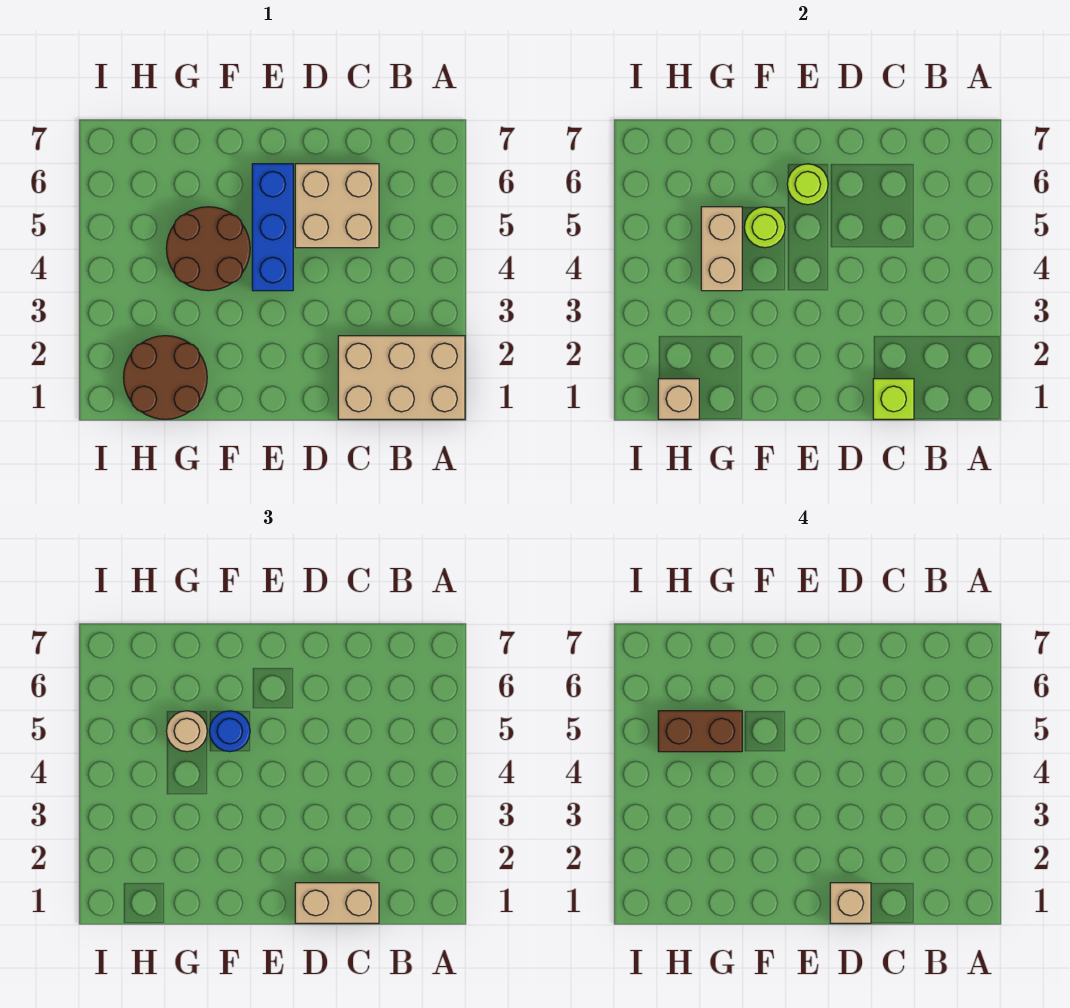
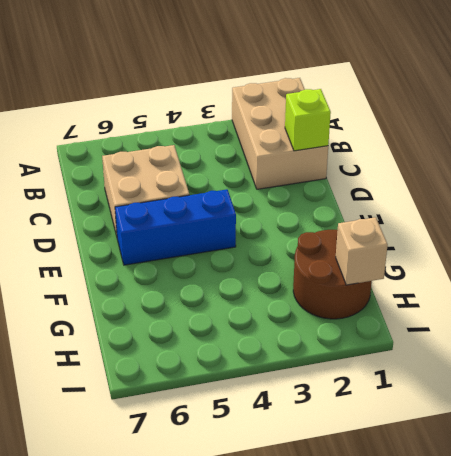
none -> brown 2x2 round brick [166,207,250,291]
none -> lime 1x1 round brick [787,164,828,205]
none -> lime 1x1 round brick [744,207,785,248]

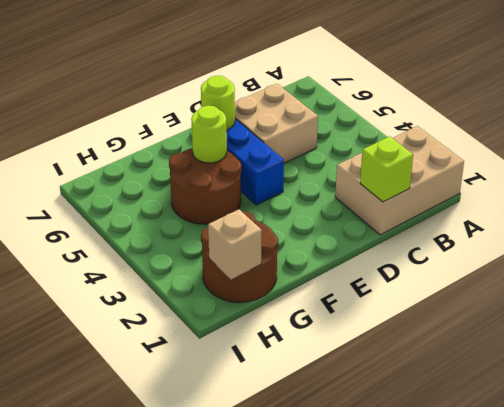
none -> tan 1x2 brick [701,207,742,291]
none -> tan 1x2 brick [295,883,379,923]
none -> blue 1x1 round brick [209,711,250,752]

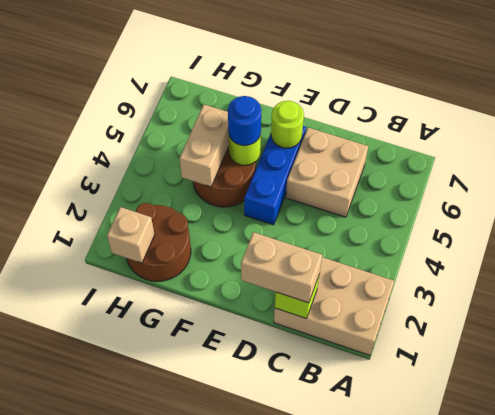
none -> tan 1x1 round brick [166,711,207,752]
none -> tan 1x1 brick [830,883,871,923]
none -> brown 1x2 brick [658,711,742,752]

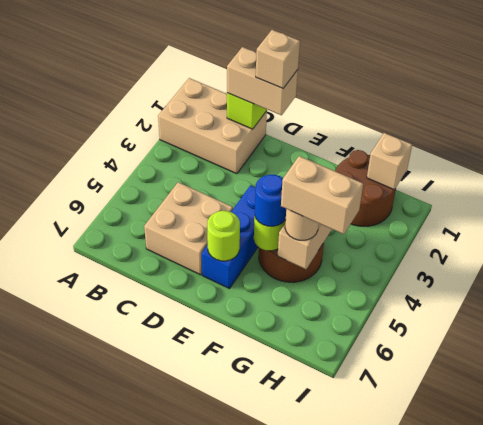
tan 1x2 brick [281,156,363,234] -> brown 1x2 brick [658,711,742,752]

